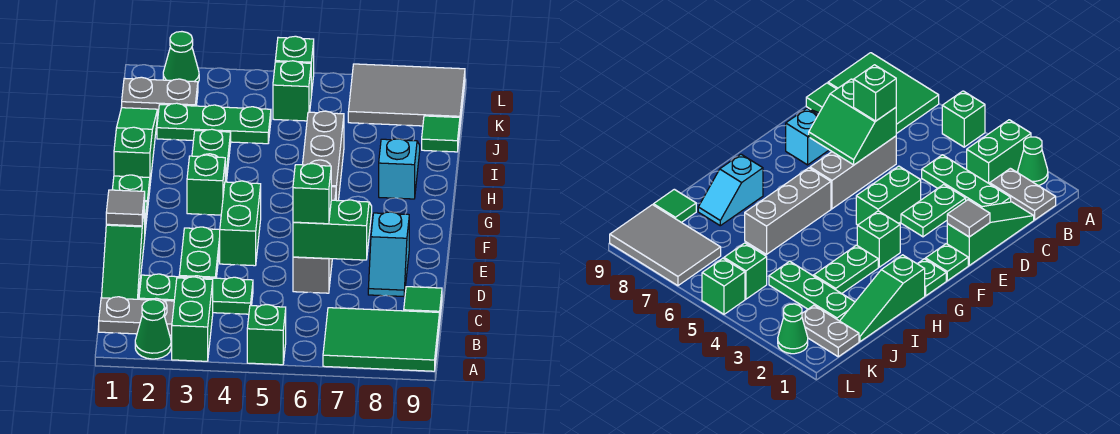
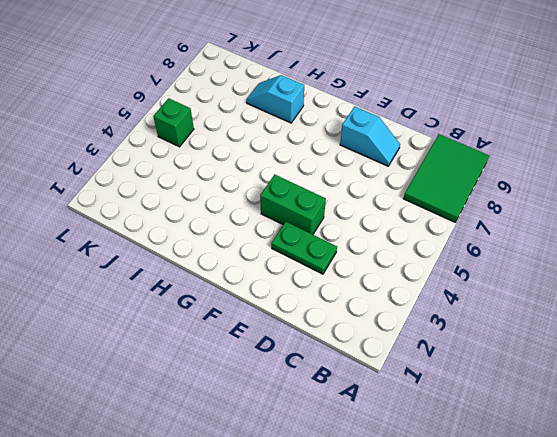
none -> green 1x1 cone [135,300,171,359]
none -> green 1x2 brick [172,277,213,361]
none -> green 1x1 brick [247,305,286,365]

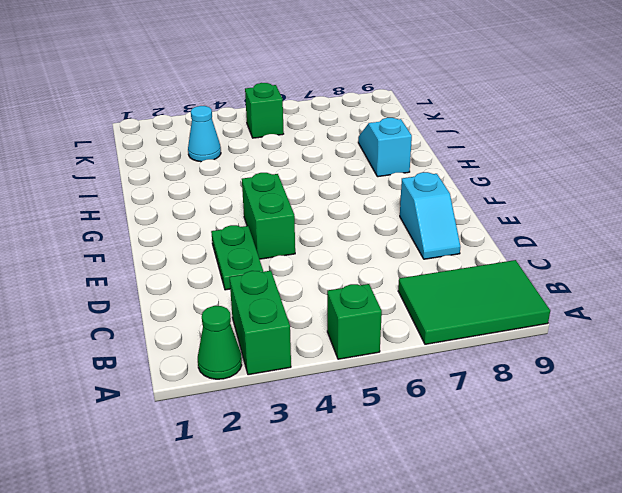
cyan 1x1 cone [188,106,221,162] -> green 1x3 plate [157,103,271,144]
none -> grey 1x2 plate [99,297,174,335]
none -> green 1x3 slope [102,206,145,299]
none -> green 1x3 plate [139,274,253,314]

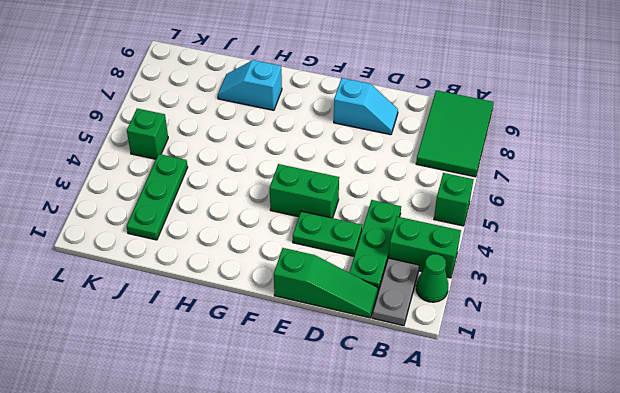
none -> green 1x1 tile [404,287,442,315]
none -> grey 1x3 brick [293,187,336,293]
none -> green 1x1 plate [925,244,968,281]

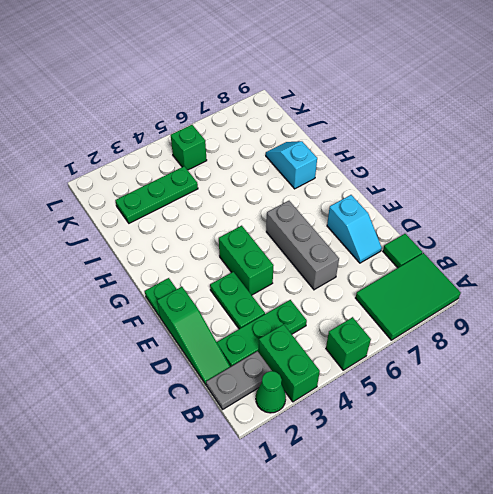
none -> green 1x1 plate [112,175,150,211]
none -> green 1x1 brick [187,155,225,215]
none -> grey 1x3 brick [303,111,344,201]

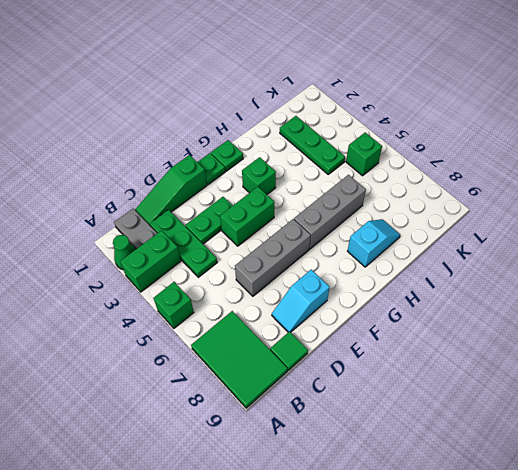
none -> green 1x3 slope [114,108,157,183]
none -> green 1x2 plate [192,129,231,182]
none -> green 1x1 tile [422,116,460,152]

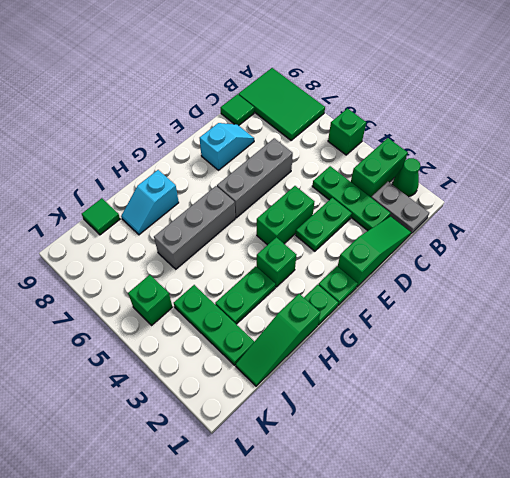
none -> grey 1x2 plate [122,77,198,114]
none -> grey 2x3 tile [348,64,465,126]
none -> green 1x1 cone [163,32,199,82]

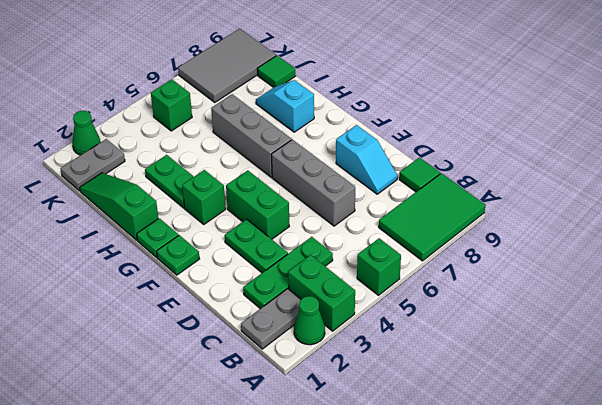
none -> green 1x3 slope [102,206,145,299]
none -> green 1x3 plate [157,103,271,144]
none -> green 1x1 brick [275,36,314,95]

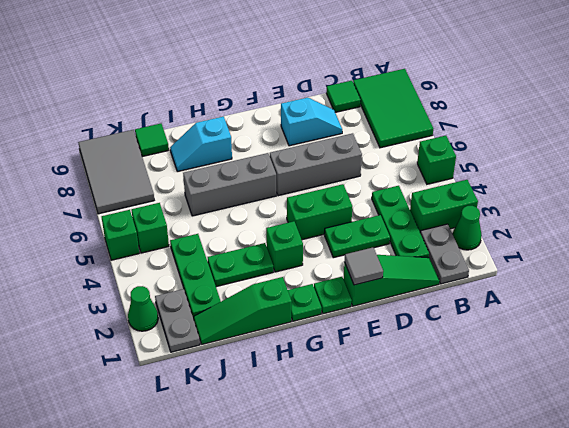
none -> green 2x2 slope [293,200,372,260]
none -> green 1x1 brick [293,164,331,224]

